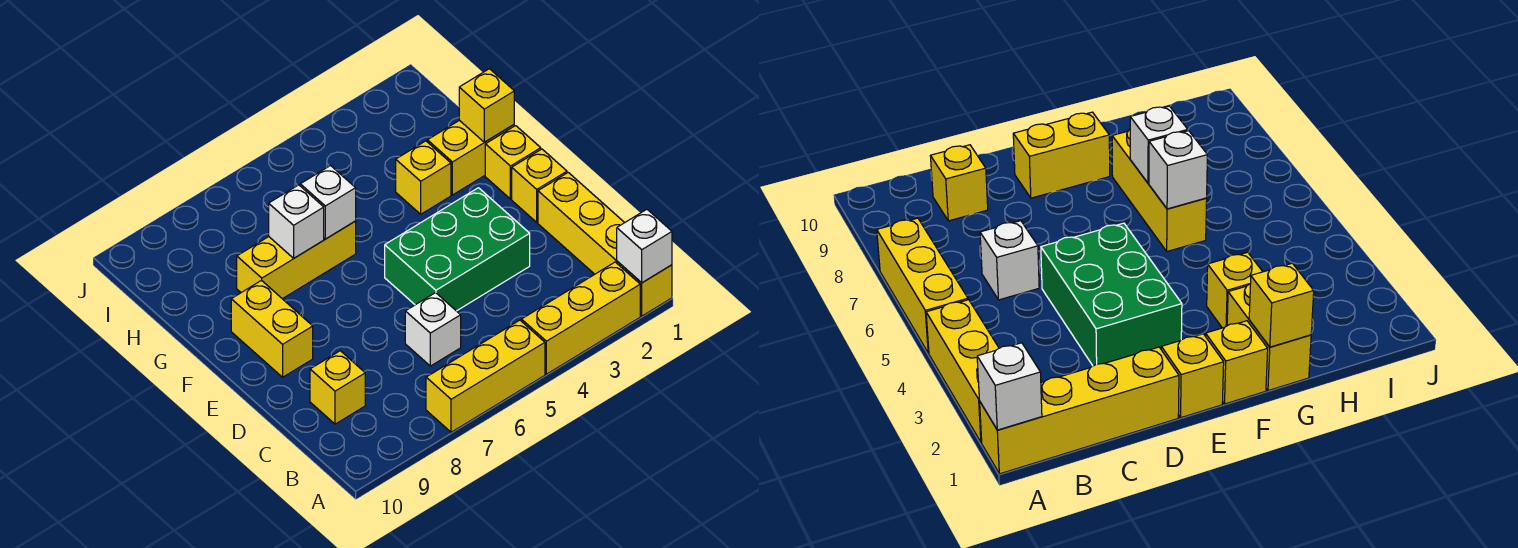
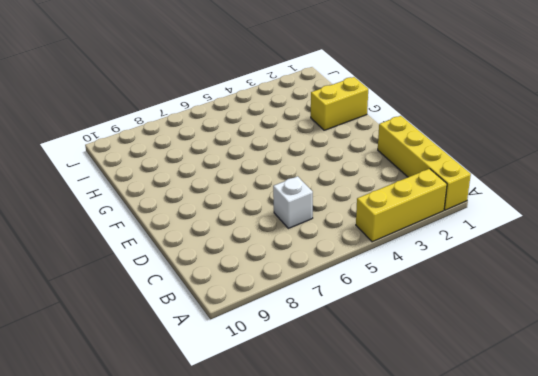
none -> yellow 1x3 brick [426,320,545,432]
none -> yellow 1x1 brick [310,351,365,424]
none -> green 2x3 brick [385,188,530,311]

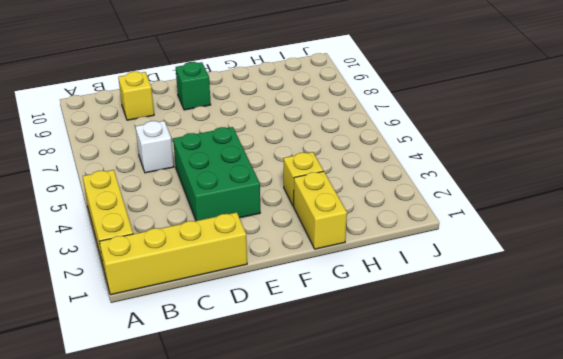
green 1x1 brick [176,62,211,110] -> yellow 1x2 brick [231,280,313,377]
none -> yellow 1x3 brick [426,320,545,432]
none -> yellow 1x1 brick [512,149,567,222]
none -> yellow 1x1 brick [485,126,541,199]

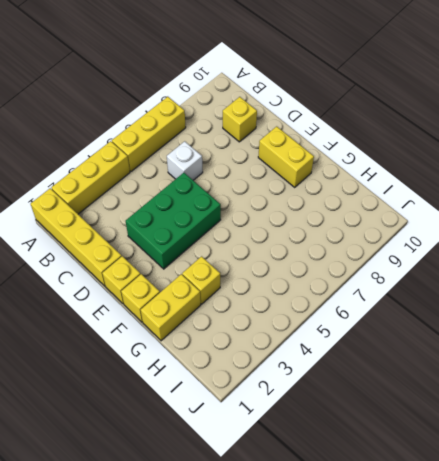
none -> yellow 1x3 brick [237,221,356,299]
none -> white 1x1 brick [617,209,672,283]
none -> yellow 1x1 brick [459,69,514,142]

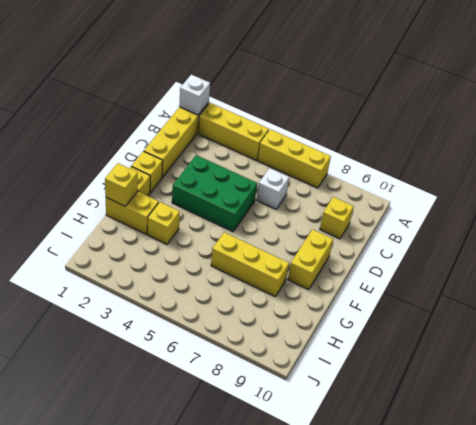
none -> white 1x1 brick [300,166,356,239]
none -> white 1x1 brick [269,185,324,258]

